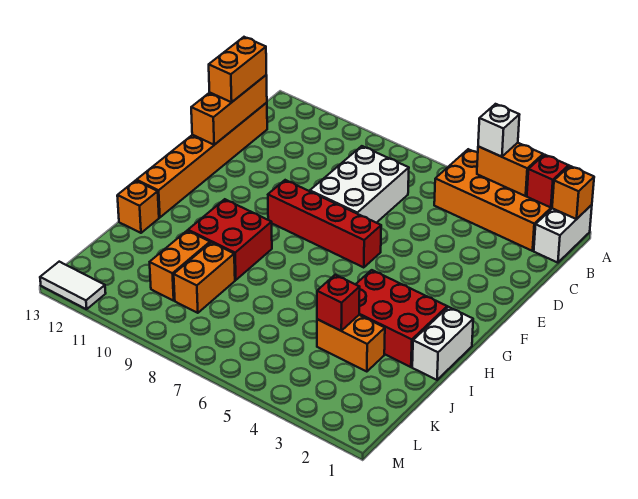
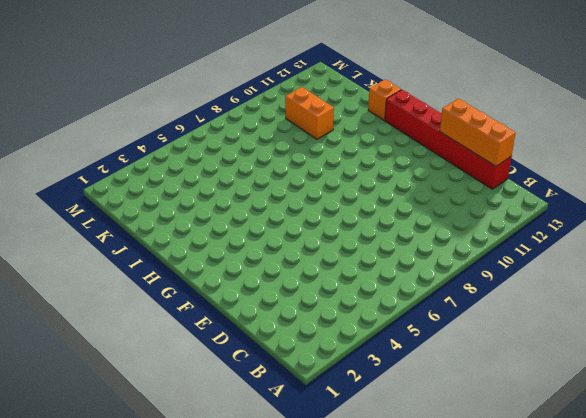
red 1x6 brick [385,90,512,189] -> orange 1x6 brick [137,103,267,218]
none -> white 1x2 brick [534,205,592,263]
none -> orange 2x4 brick [434,149,552,251]
none -> white 2x3 brick [310,146,409,223]

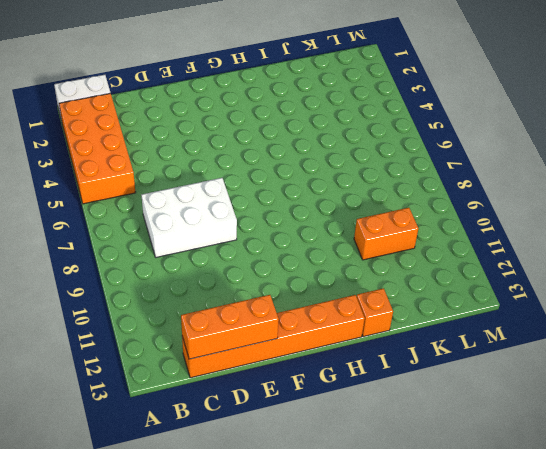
none -> red 1x4 brick [268,180,381,268]
none -> white 1x2 brick [412,307,473,380]
none -> red 2x3 brick [356,270,447,367]

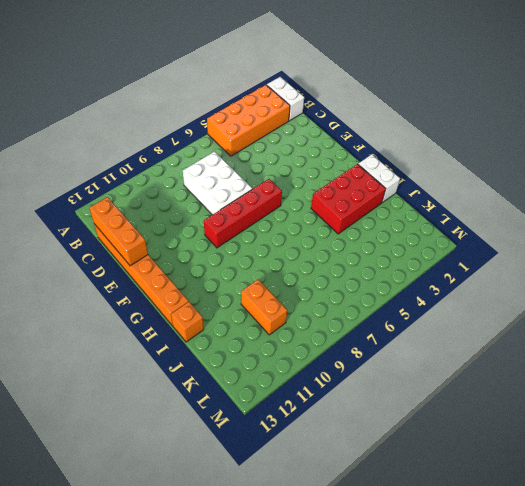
none -> red 2x2 brick [188,199,272,280]
none -> orange 1x2 brick [317,315,385,372]
none -> orange 1x2 brick [174,242,235,313]

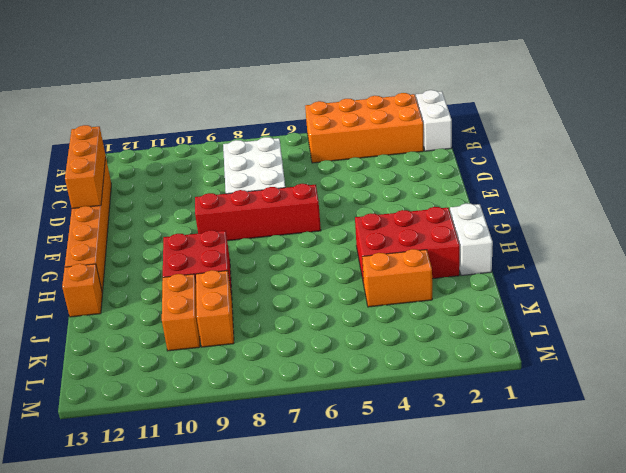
none -> white 1x2 tile [40,262,106,309]
none -> orange 1x1 brick [552,166,594,219]
none -> red 1x1 brick [527,155,569,208]

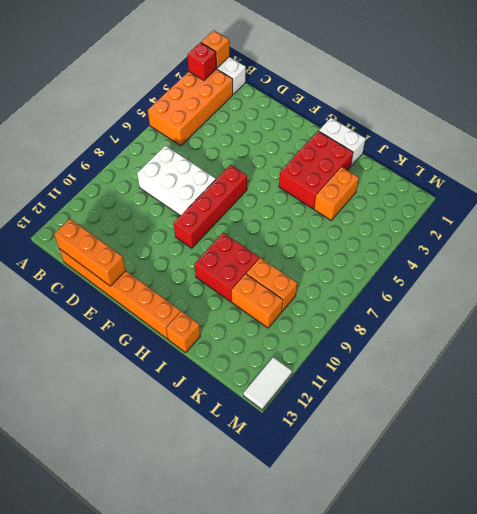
none -> orange 1x2 brick [477,143,543,196]
none -> red 1x1 brick [317,275,360,331]
none -> white 1x1 brick [478,104,519,157]

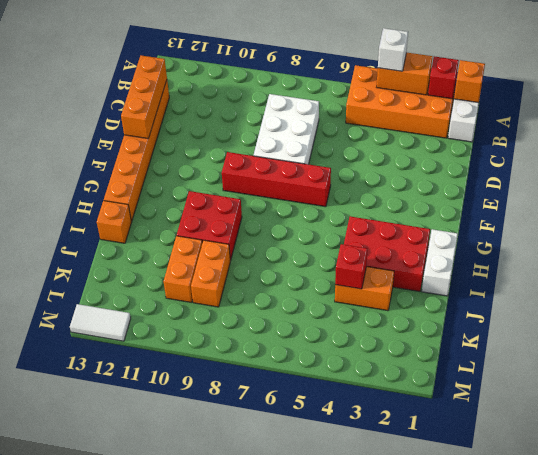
none -> orange 1x2 brick [209,37,266,102]

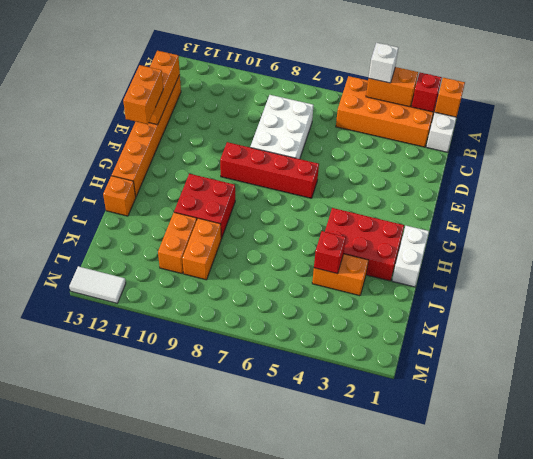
orange 1x2 brick [123,65,163,124] -> orange 1x2 brick moved to [209,37,266,102]

